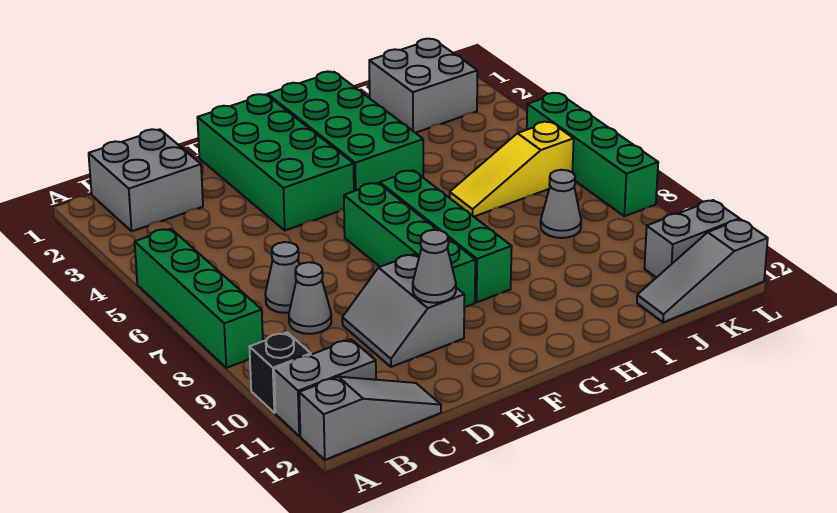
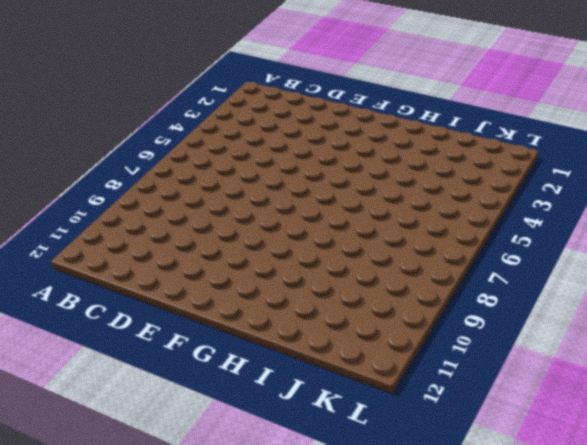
none -> green 1x4 brick [135,229,263,368]
none -> black 1x1 brick [249,332,311,413]
none -> grey 1x2 brick [274,339,376,436]

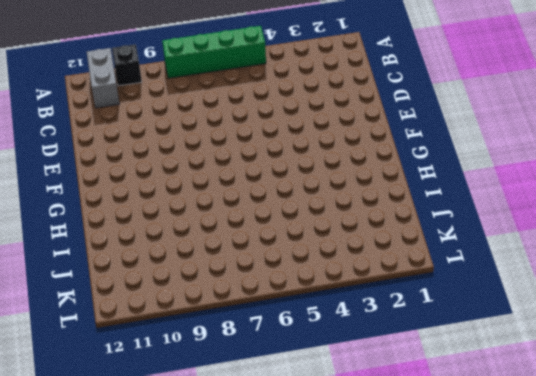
none -> grey 1x3 slope [299,377,441,460]
none -> grey 2x2 brick [89,129,203,231]
none -> grey 1x1 cone [265,242,299,313]

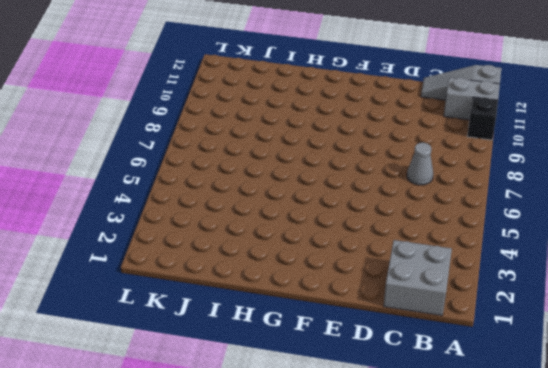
none -> green 1x4 brick [135,229,263,368]
none -> grey 1x1 cone [289,262,331,334]
none -> grey 2x2 slope [342,254,464,367]

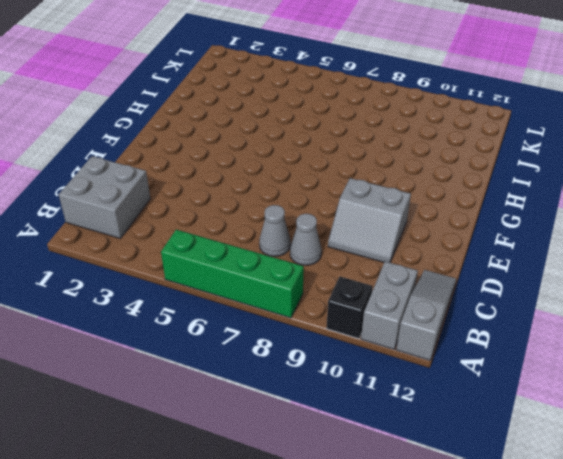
none -> green 2x4 brick [197,94,354,231]
none -> green 1x4 brick [344,183,475,307]
none -> green 2x4 brick [268,72,423,191]

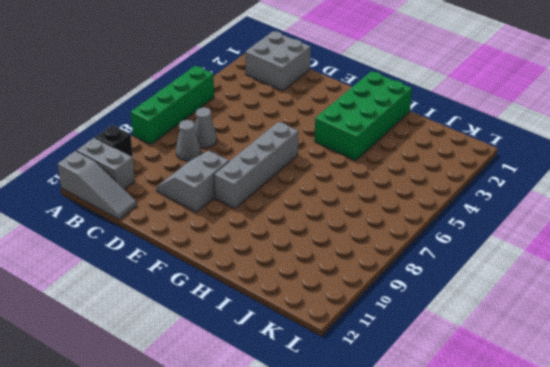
grey 1x4 brick [214,122,298,208] -> green 1x4 brick [344,183,475,307]
none -> green 2x4 brick [197,94,354,231]
none -> green 1x4 brick [380,170,512,302]
none -> yellow 1x3 slope [450,122,574,216]

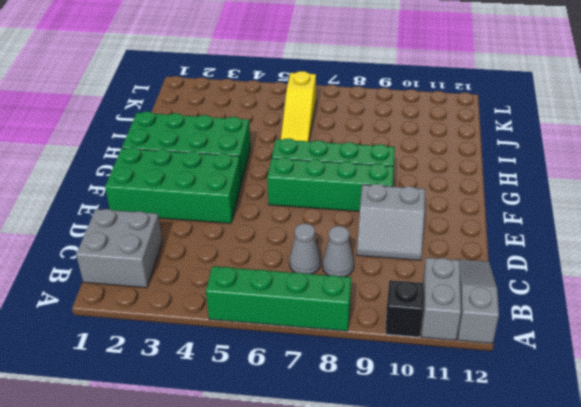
none -> grey 2x2 brick [369,39,478,133]
none -> grey 1x1 cone [541,170,581,238]
none -> grey 1x3 slope [637,219,768,322]

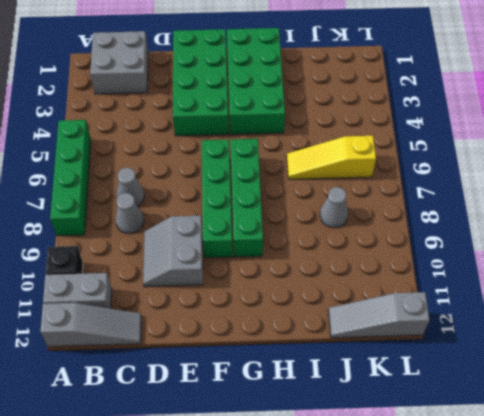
none -> grey 2x2 brick [369,39,478,133]
none -> grey 1x2 brick [644,200,739,278]
none -> green 1x4 brick [527,93,658,216]

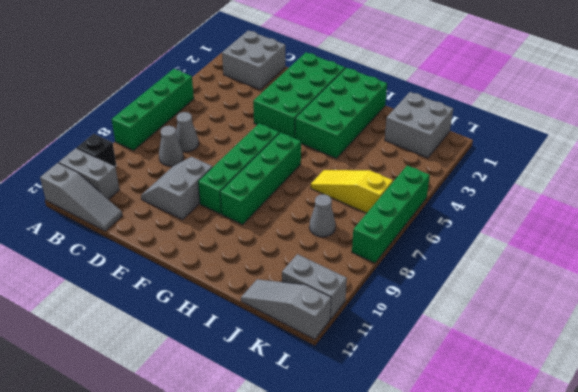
none -> grey 1x1 cone [413,230,456,303]

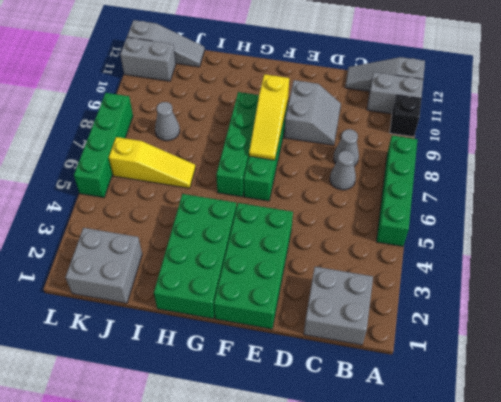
yellow 1x3 slope [249,74,289,160] -> none
none -> grey 1x1 cone [413,230,456,303]

